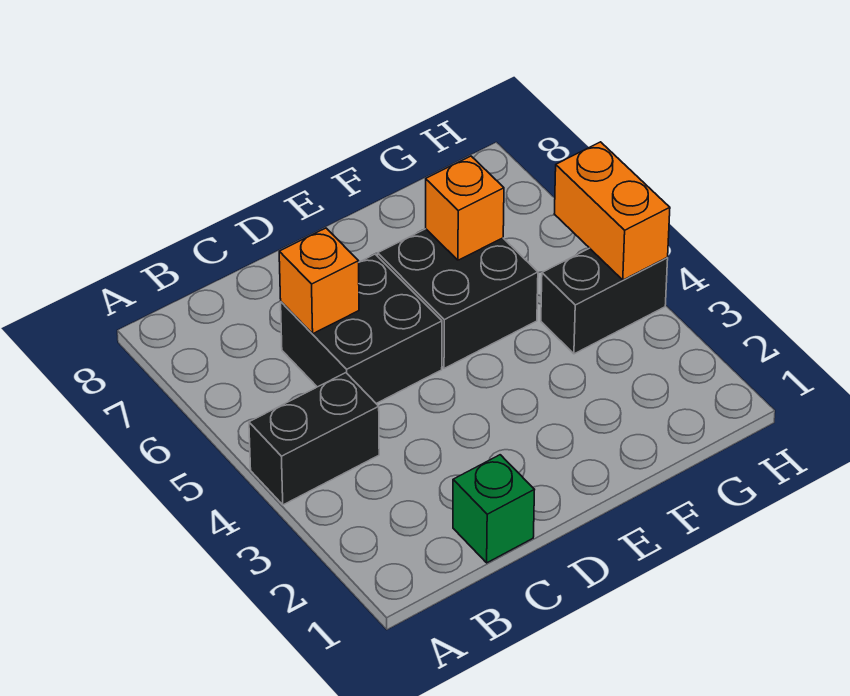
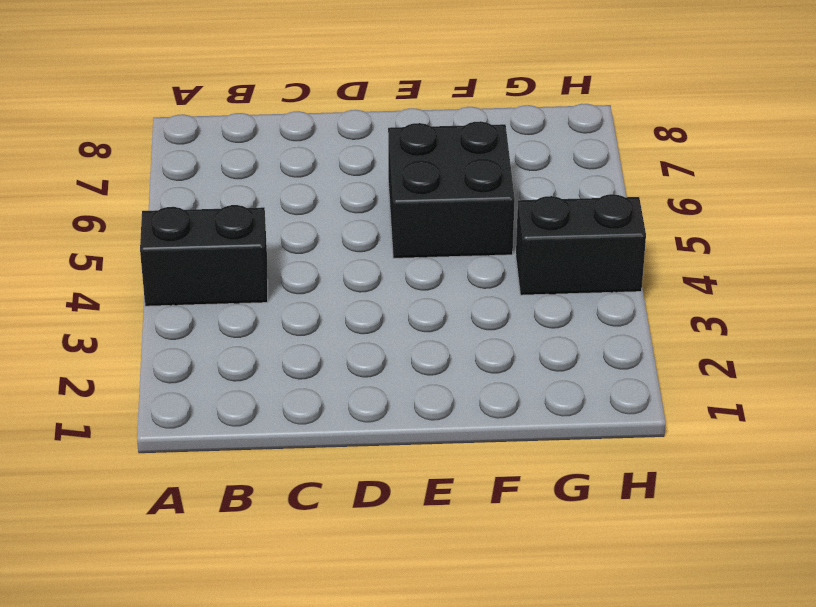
none -> green 1x1 brick [453,455,534,563]
none -> black 2x2 brick [281,254,442,403]

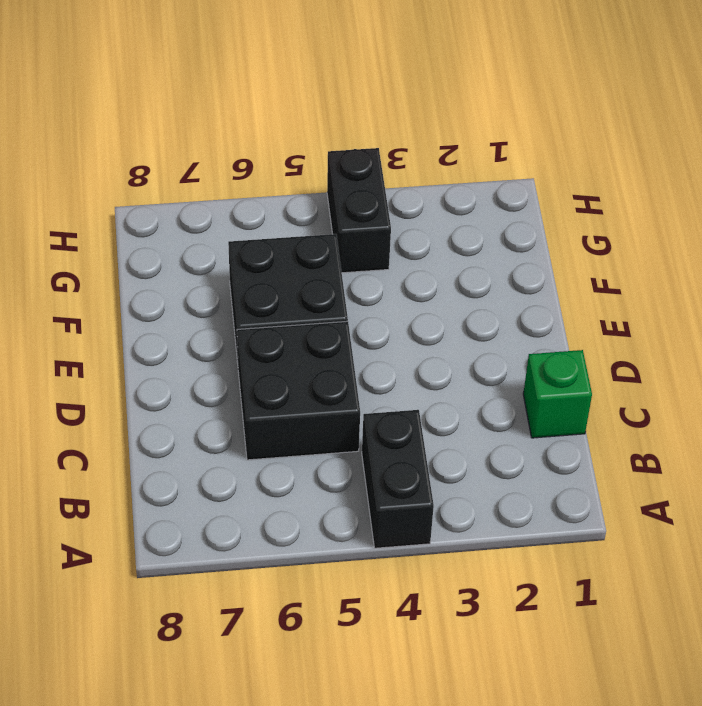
none -> orange 1x1 brick [279,228,359,334]
none -> orange 1x1 brick [426,156,504,260]

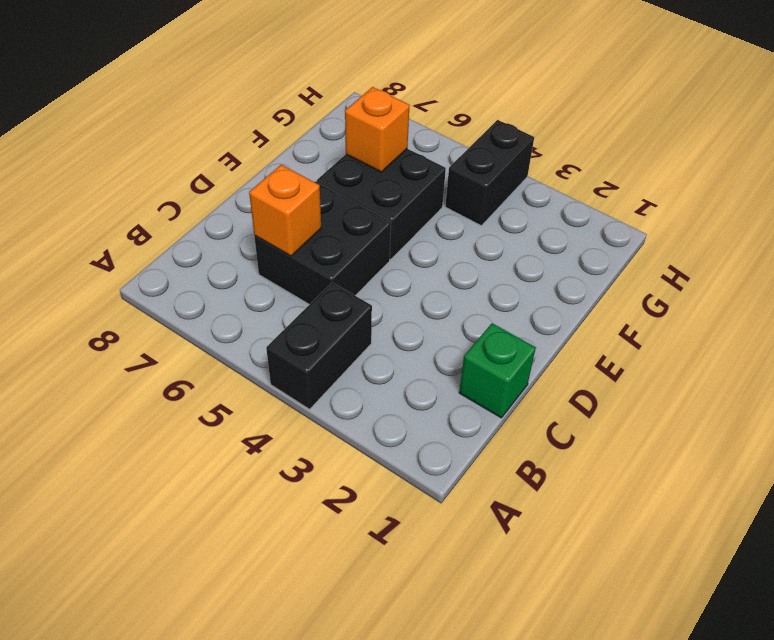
none -> orange 1x2 brick [554,142,670,280]

